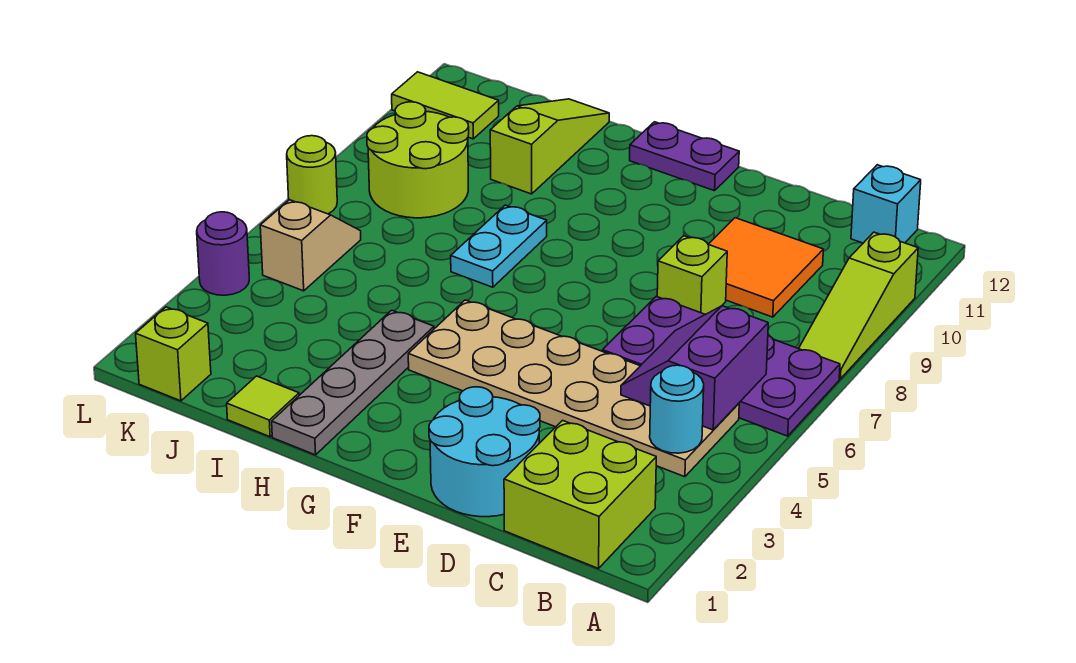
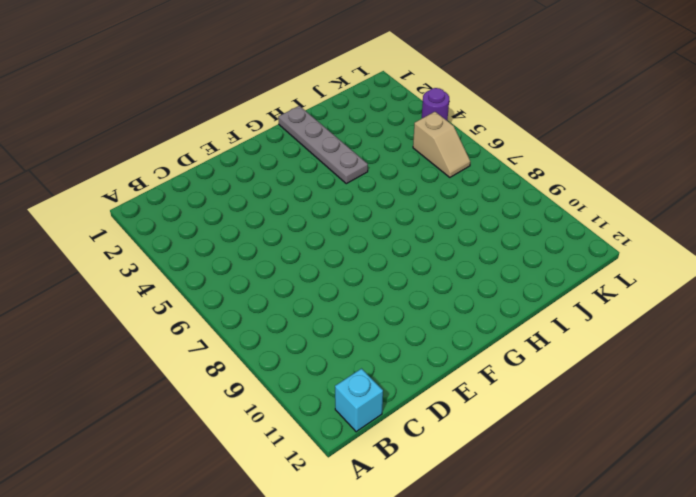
none -> purple 2x4 plate [602,296,840,436]
none -> lime 1x3 slope [799,232,918,379]
none -> lime 2x2 brick [504,420,656,569]

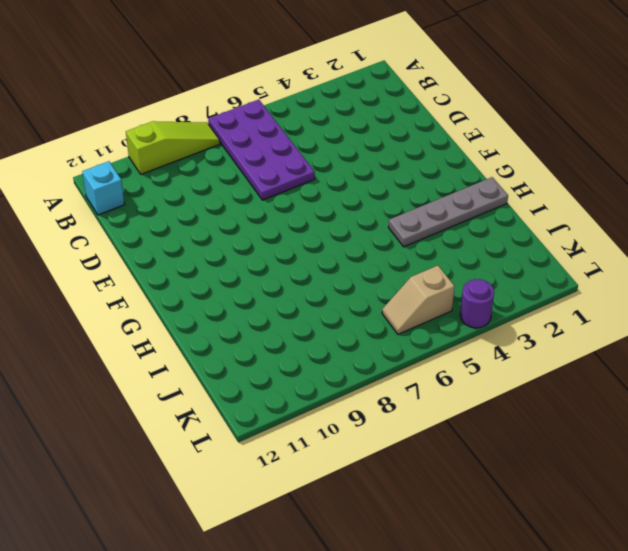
none -> lime 2x2 brick [504,420,656,569]
none -> tan 2x6 plate [408,300,739,477]
none -> orange 2x2 tile [708,218,823,317]

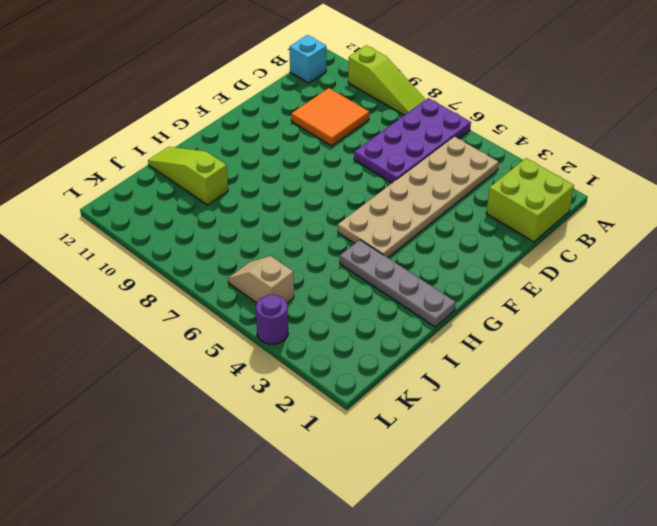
none -> cyan 2x2 round brick [429,387,540,517]
none -> lime 1x1 brick [657,236,727,314]
none -> purple 1x2 plate [630,122,739,191]

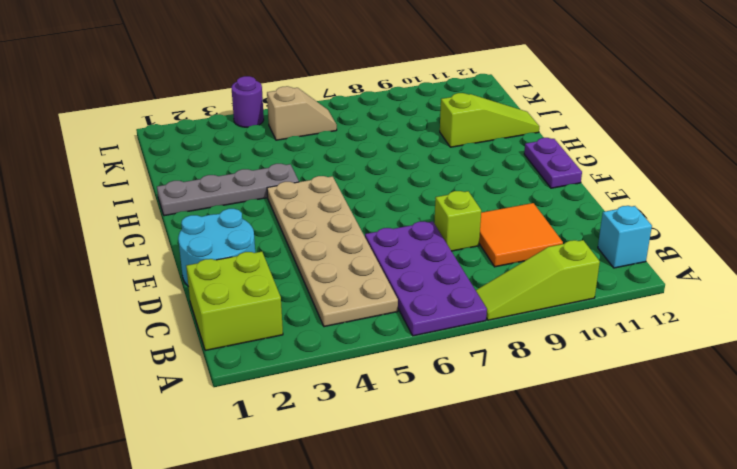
none -> cyan 1x2 plate [451,205,547,287]
none -> lime 1x1 tile [227,376,299,437]
none -> lime 2x2 round brick [367,102,469,218]

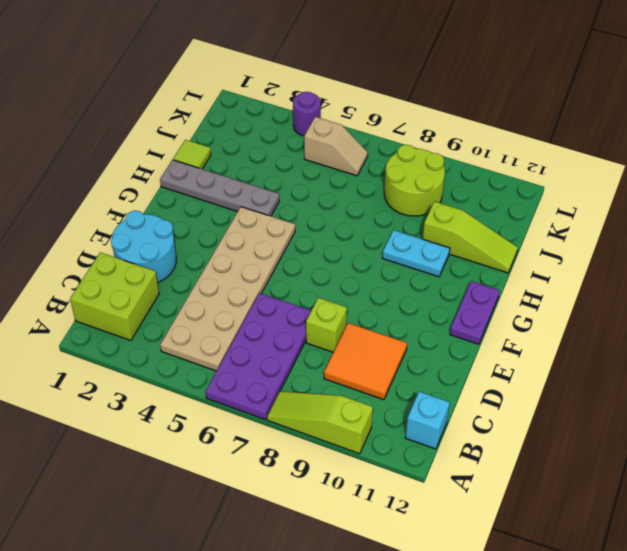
cyan 1x2 plate [382,230,450,277] -> cyan 1x2 plate moved to [451,205,547,287]
none -> lime 1x1 brick [136,307,211,401]
none -> lime 1x2 tile [392,72,499,139]
none -> lime 1x1 round brick [287,136,337,214]

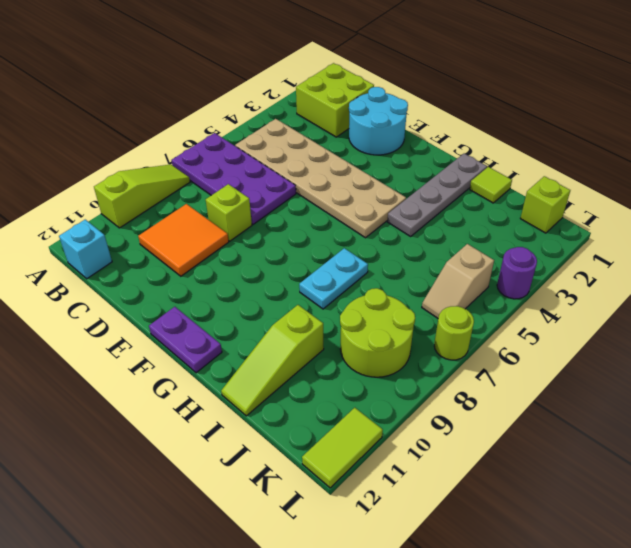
lime 1x2 tile [302,408,383,488] -> lime 1x2 tile turned to [392,72,499,139]
none -> cyan 1x1 round brick [650,365,704,453]
none -> purple 2x2 slope [621,306,768,430]

